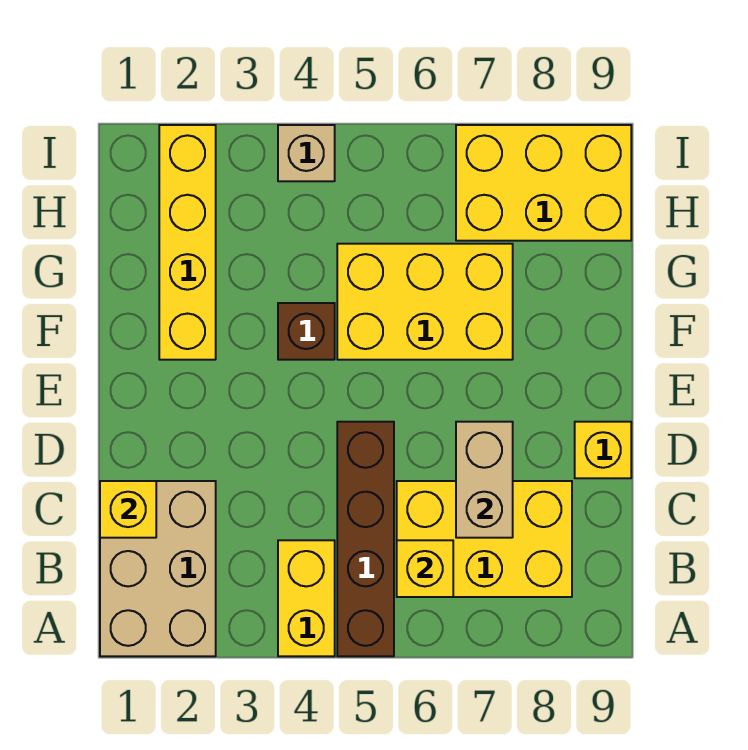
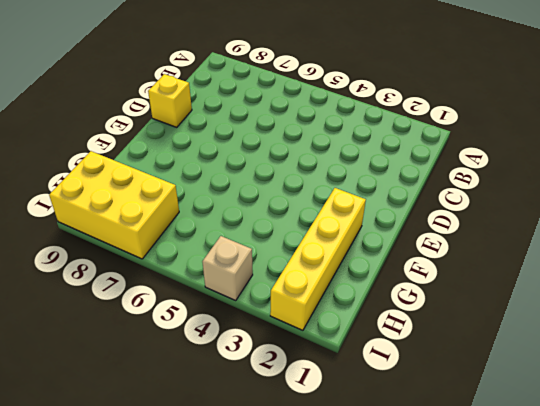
none -> tan 2x3 brick [100,481,216,656]
none -> yellow 1x2 brick [278,540,335,656]
none -> brown 1x4 brick [337,422,394,656]

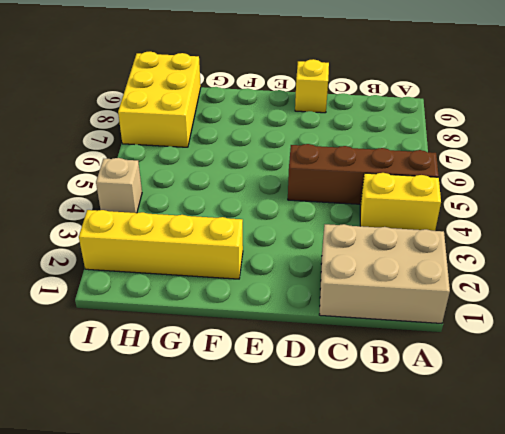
none -> yellow 2x3 brick [397,481,572,597]
none -> brown 1x1 brick [278,303,335,360]
none -> yellow 2x3 brick [337,244,513,360]

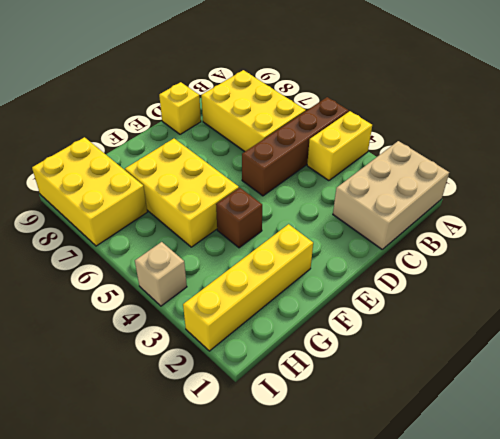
none -> yellow 1x1 brick [397,540,453,597]
none -> yellow 1x1 brick [100,481,156,538]
none -> tan 1x2 brick [456,422,513,538]

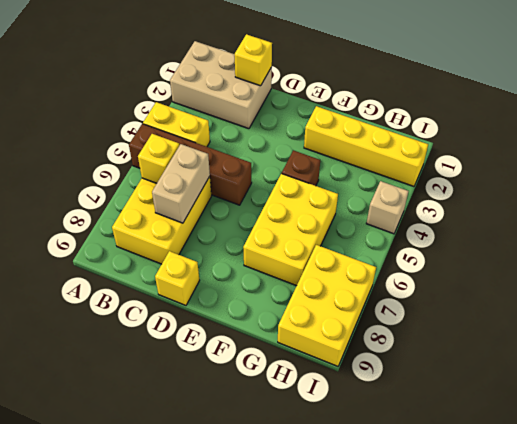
tan 1x2 brick [152,144,210,223] -> tan 1x2 brick turned to [456,422,513,538]

